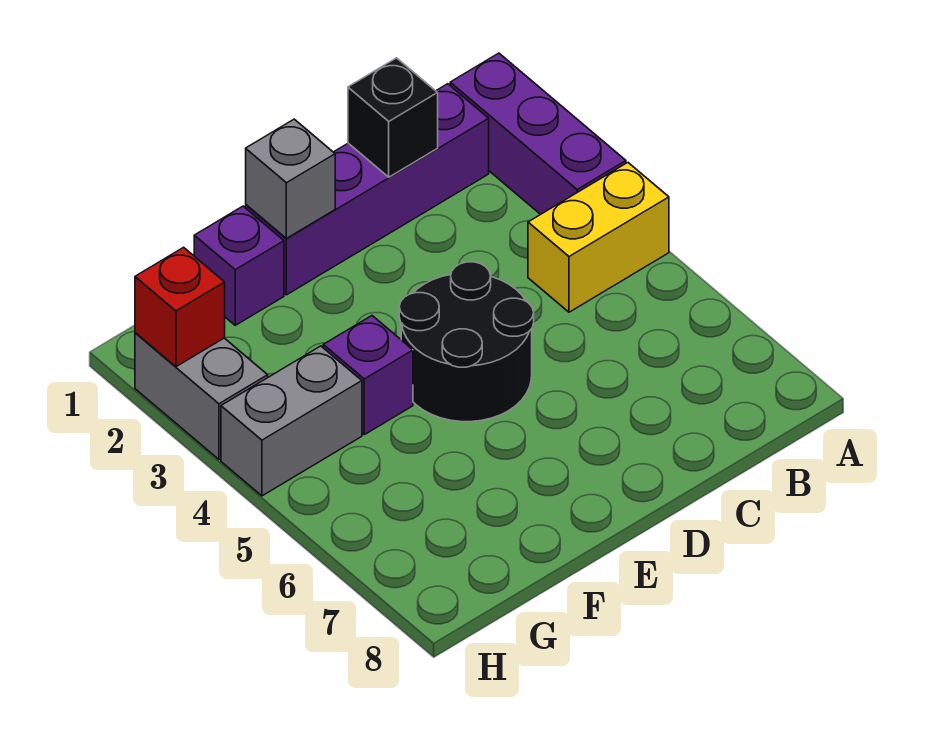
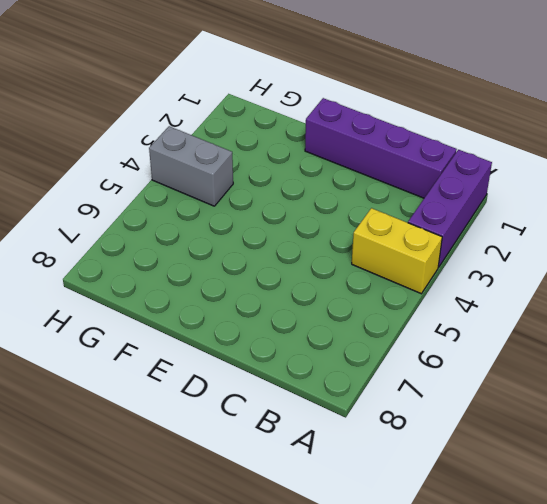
none -> black 2x2 round brick [399,262,534,422]
none -> purple 1x1 brick [194,206,284,325]

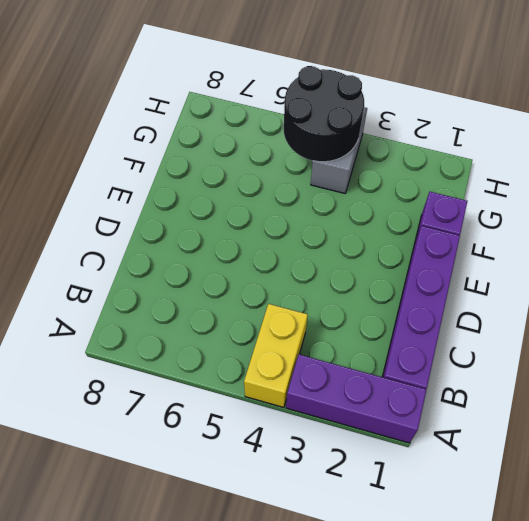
black 2x2 round brick [284,66,364,162] -> black 2x2 round brick moved to [399,262,534,422]
none -> purple 1x1 brick [323,316,413,435]
none -> grey 1x2 brick [135,333,268,459]

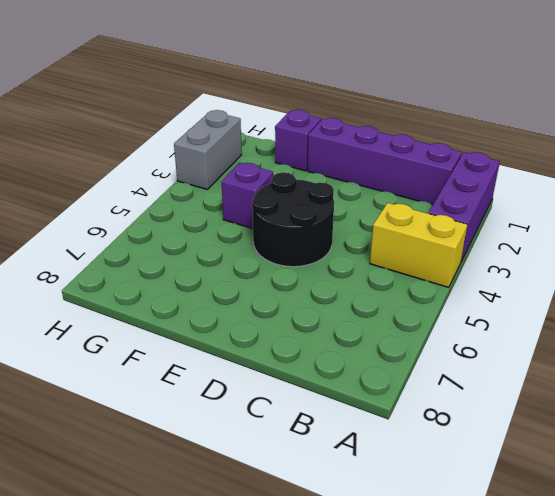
none -> grey 1x2 brick [221,346,362,496]
none -> black 1x1 brick [348,58,438,177]

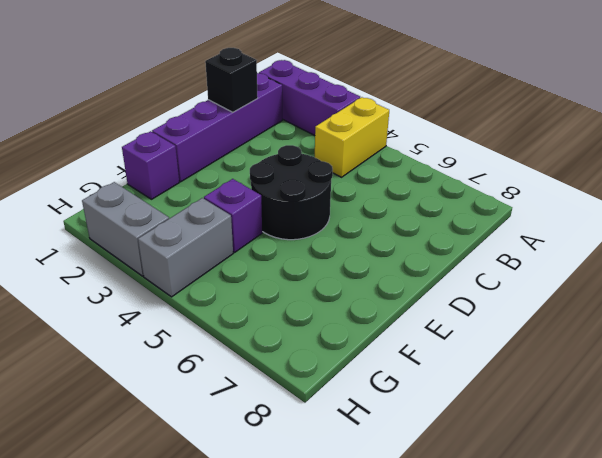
none -> grey 1x1 brick [246,119,335,238]
none -> red 1x1 brick [135,247,225,367]

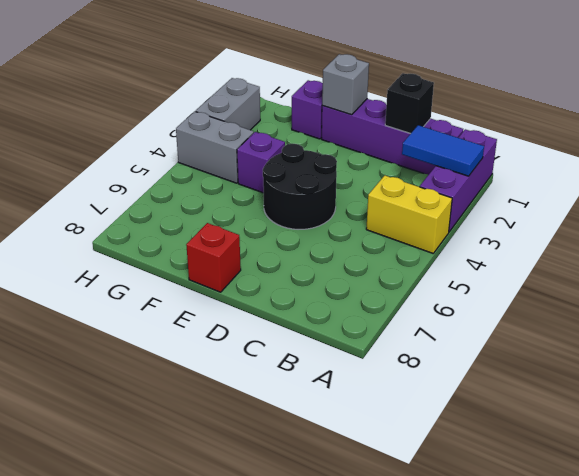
blue 1x2 tile [402,125,484,176] -> none
red 1x1 brick [186,223,241,292] -> red 1x1 brick moved to [135,247,225,367]

